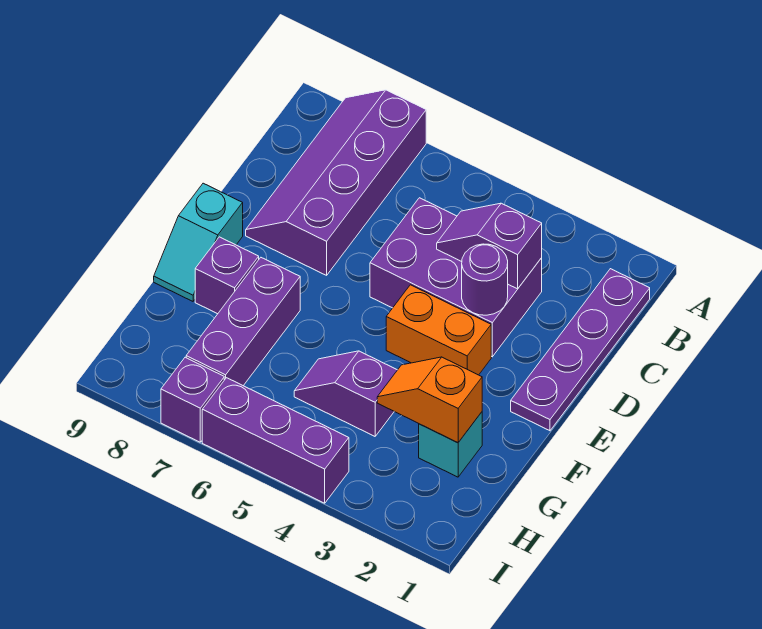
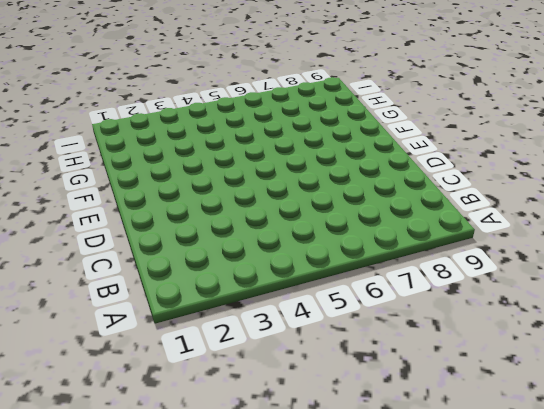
none -> purple 2x4 slope [246,90,426,275]
none -> purple 1x4 plate [511,269,650,431]
none -> purple 2x3 brick [370,198,542,357]

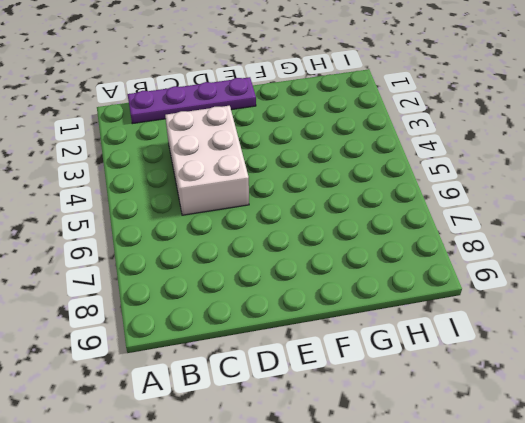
white 2x3 brick [165,106,249,215] -> purple 2x3 brick [370,198,542,357]
none -> purple 2x4 slope [246,90,426,275]
none -> orange 1x2 brick [386,285,491,375]
none -> cyan 1x2 slope [154,183,243,301]

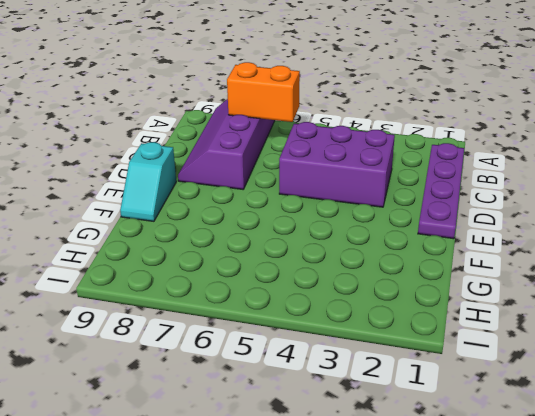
orange 1x2 brick [227,62,300,122] -> orange 1x2 brick moved to [386,285,491,375]
none -> purple 1x3 brick [186,258,300,386]
none -> purple 1x1 brick [195,237,259,314]
none -> cyan 1x1 brick [419,412,482,477]

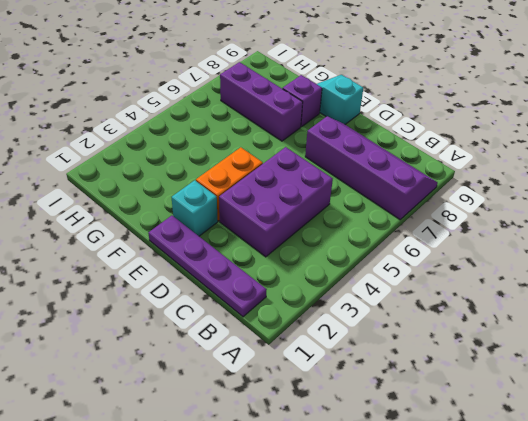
cyan 1x1 brick [172,180,218,236] -> cyan 1x1 brick moved to [419,412,482,477]
none -> purple 1x2 slope [294,351,397,436]
none -> purple 1x3 brick [202,378,349,503]
none -> purple 1x1 brick [161,357,224,442]

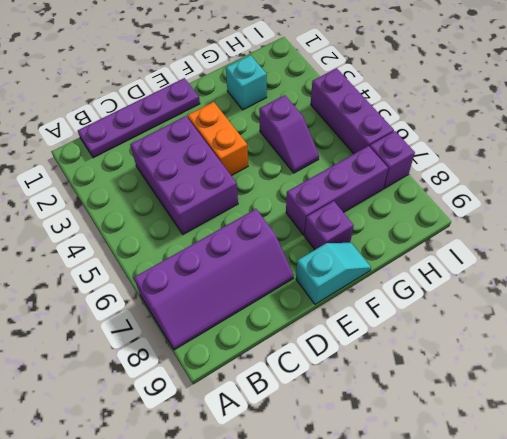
none -> purple 1x2 slope [437,203,542,289]
none -> purple 1x1 round brick [462,244,508,315]
none -> orange 1x2 slope [377,357,482,443]

